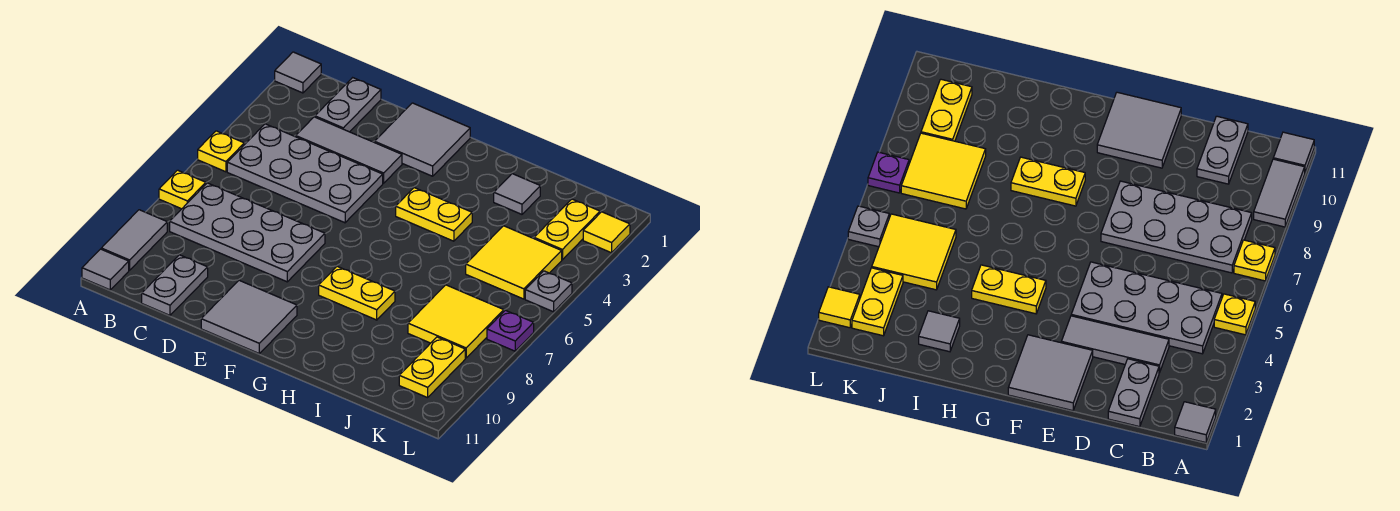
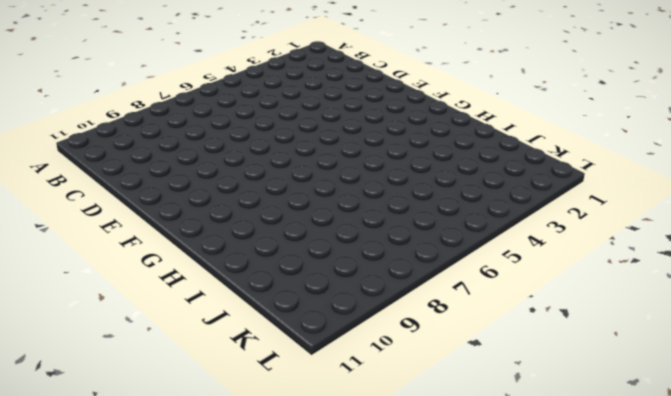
none -> grey 1x1 tile [275,52,321,93]
none -> yellow 1x1 plate [198,131,244,172]
none -> yellow 1x1 plate [159,170,206,209]

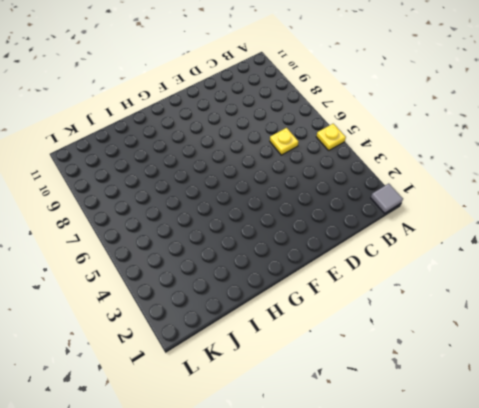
yellow 1x1 plate [270,128,298,155] -> yellow 1x1 plate moved to [159,170,206,209]
none -> grey 1x2 tile [101,210,167,270]
none -> grey 1x1 tile [82,249,129,290]
none -> grey 2x4 plate [227,124,383,223]

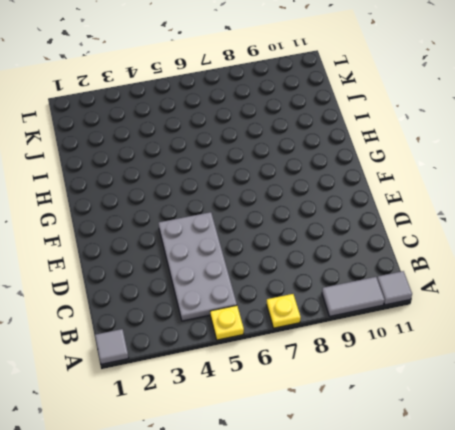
none -> grey 2x4 plate [170,183,325,282]
none -> grey 1x2 plate [315,78,381,132]
none -> grey 1x3 tile [296,117,402,183]

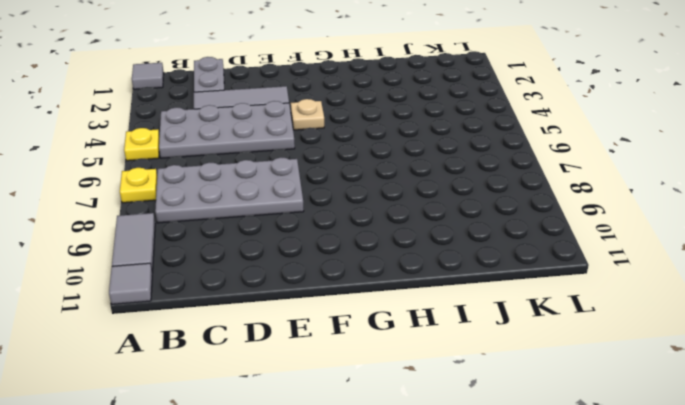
tan 1x1 plate [291,99,324,130] -> none
none -> grey 1x2 plate [142,255,208,315]
none -> grey 2x2 tile [375,103,470,176]
none -> grey 2x2 tile [201,280,297,353]

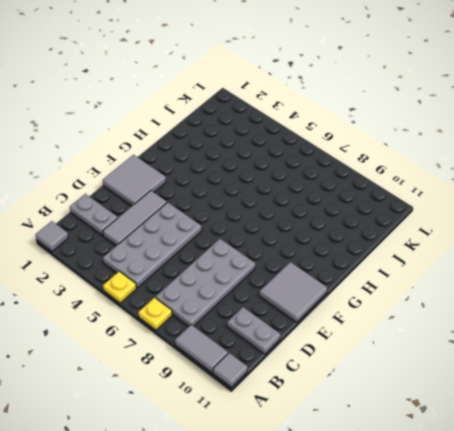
none -> yellow 1x2 plate [396,188,472,241]
none -> yellow 1x2 plate [319,266,395,320]
none -> grey 1x1 tile [494,174,540,214]

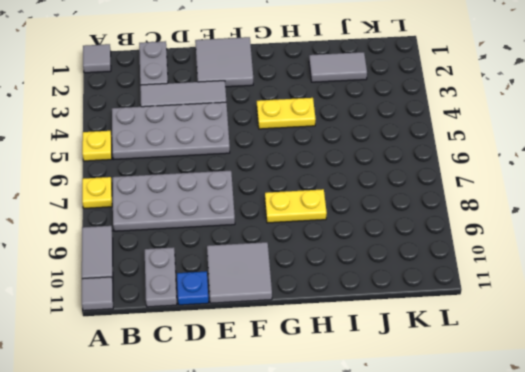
blue 1x1 plate [177,271,209,305] -> none
grey 1x2 tile [309,52,367,82] -> grey 1x1 tile [494,174,540,214]
none -> yellow 2x2 tile [466,226,562,299]
none -> yellow 2x2 tile [408,285,504,358]
none -> yellow 1x2 plate [534,199,600,260]

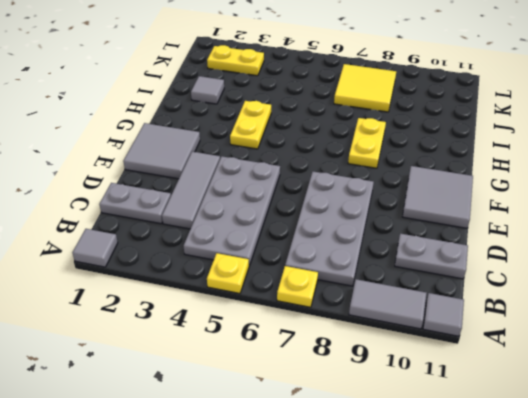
none -> yellow 2x2 tile [466,226,562,299]
none -> yellow 1x2 plate [399,337,465,398]
none -> yellow 1x1 tile [583,212,630,253]

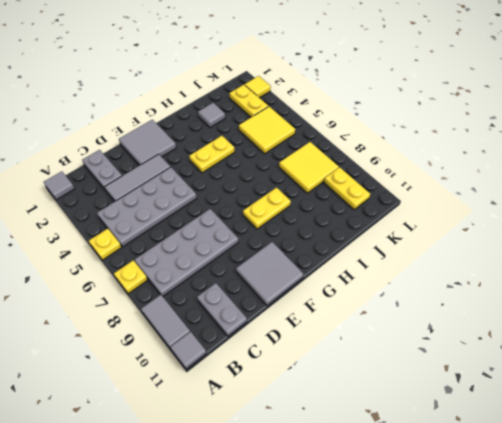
none -> grey 1x1 plate [525,271,572,312]
none -> purple 1x1 plate [487,310,534,351]

